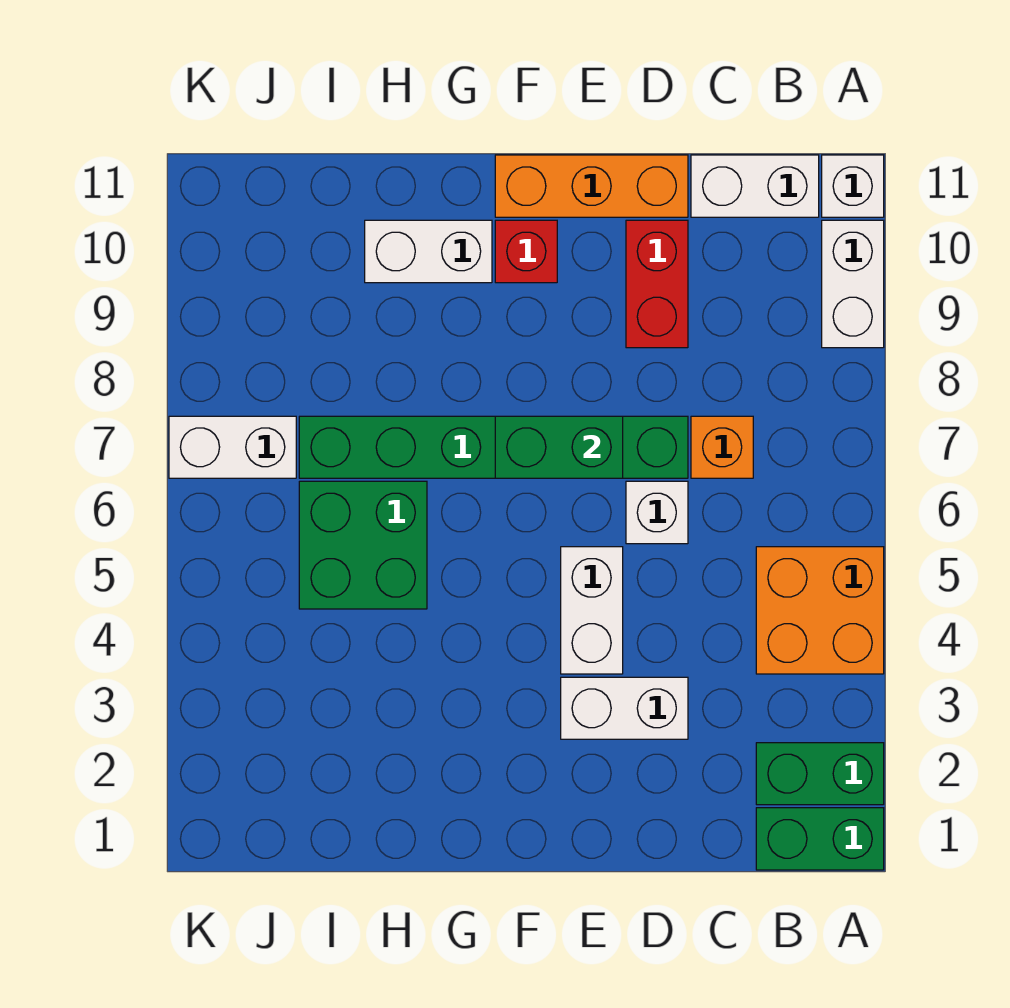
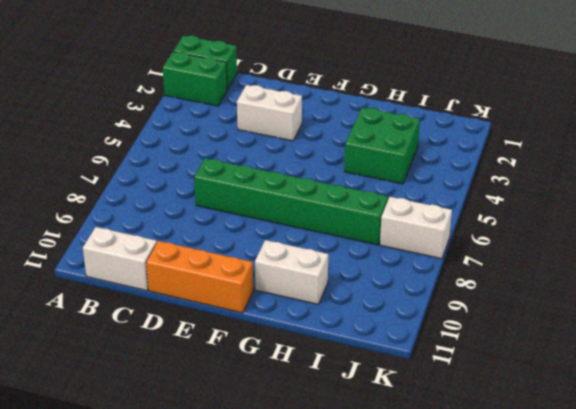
green 2x2 brick [344,107,420,184] -> green 2x2 brick moved to [299,481,427,609]
none -> orange 2x2 brick [756,547,884,674]
none -> white 1x2 brick [822,220,884,348]
none -> white 1x1 brick [822,155,884,217]

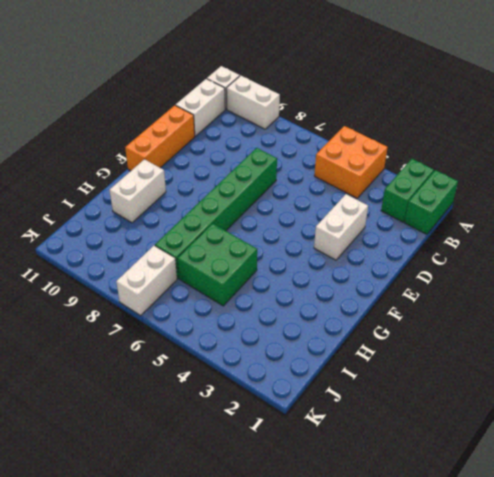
none -> orange 1x1 brick [691,416,753,478]
none -> white 1x1 brick [626,481,688,544]
none -> red 1x2 brick [626,220,688,348]

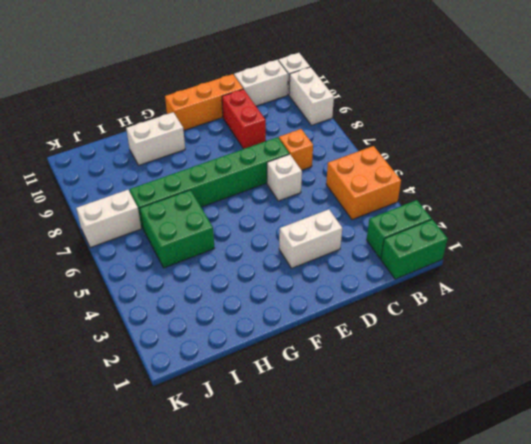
none -> white 1x2 brick [561,547,623,674]
none -> red 1x1 brick [495,220,557,283]
none -> green 1x2 brick [495,416,623,478]

